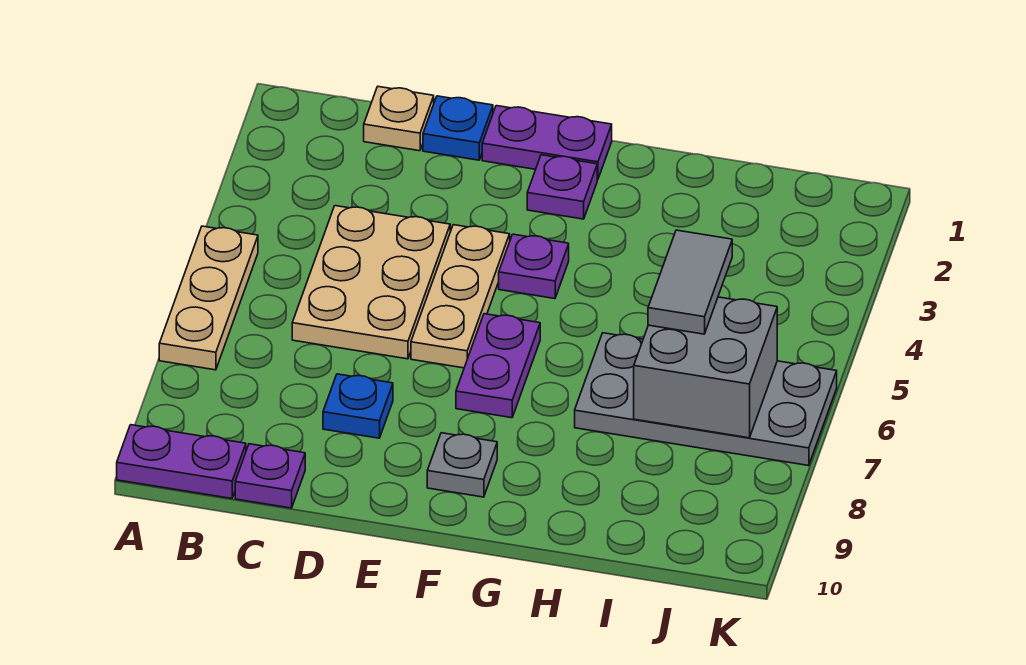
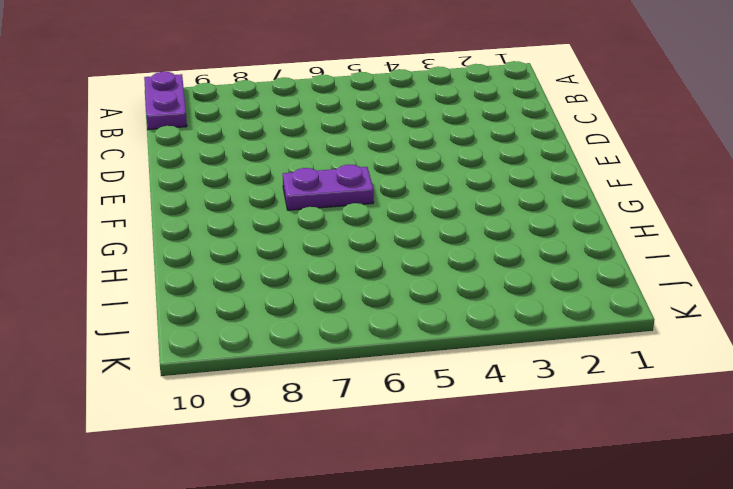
none -> tan 1x3 plate [159,226,258,370]
none -> tan 1x1 plate [364,87,434,151]
none -> tan 2x3 plate [292,206,450,359]

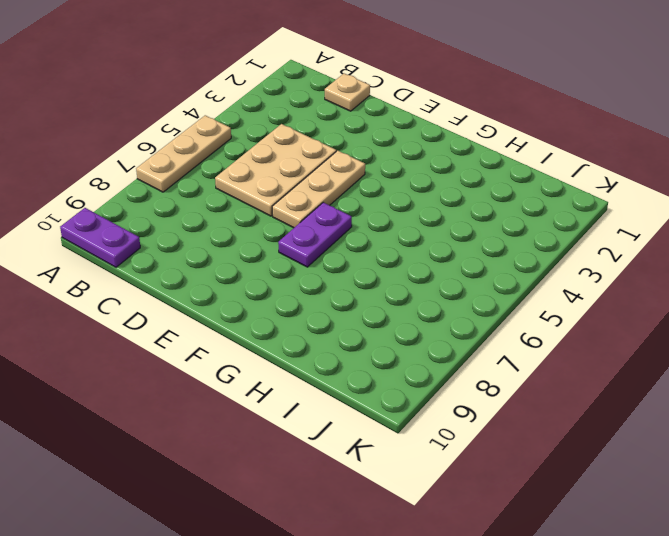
none -> purple 1x1 plate [235,444,305,508]
none -> blue 1x1 plate [423,96,493,160]
none -> blue 1x1 plate [323,374,393,438]

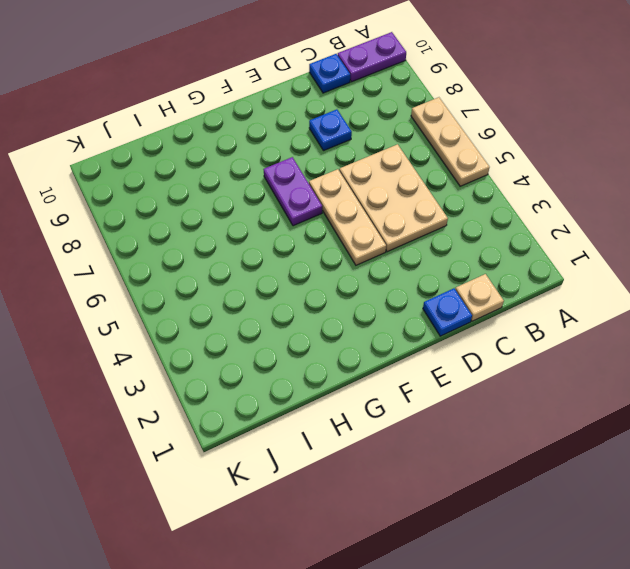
blue 1x1 plate [309,54,350,93] -> purple 1x1 plate [235,444,305,508]
none -> purple 1x2 plate [482,106,612,179]
none -> purple 1x1 plate [527,155,597,219]
none -> purple 1x1 plate [499,234,569,299]

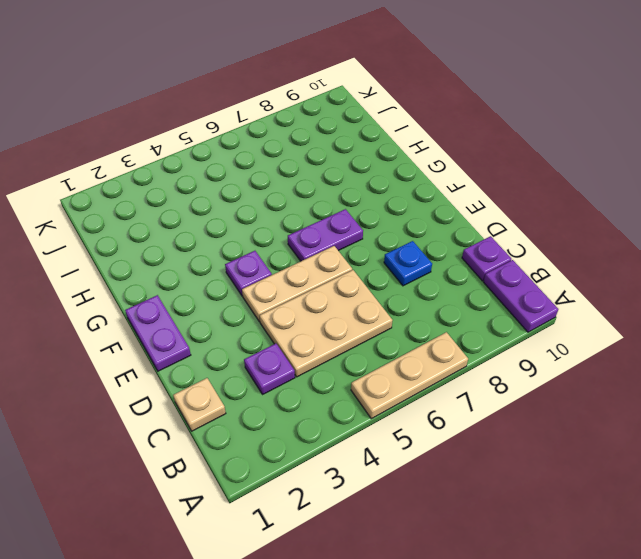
purple 1x1 plate [244,344,295,394] -> purple 1x1 plate moved to [527,155,597,219]
none -> blue 1x1 plate [423,96,493,160]
none -> grey 1x1 plate [427,433,497,497]
none -> grey 2x4 plate [575,333,837,466]

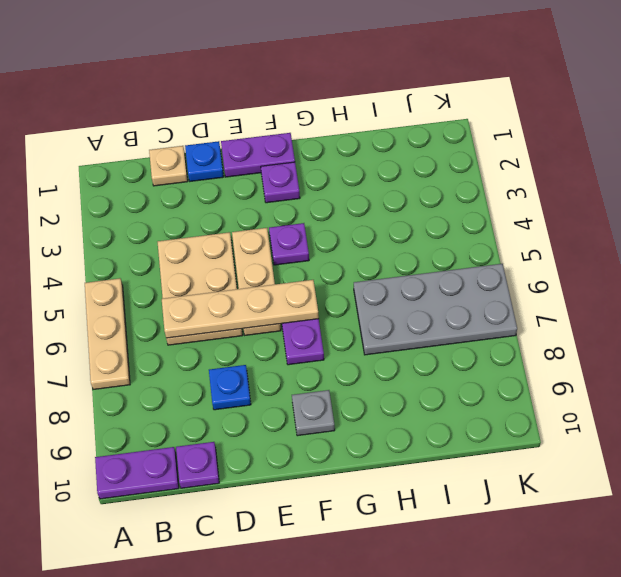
tan 1x4 plate [162,280,319,338] -> none
none -> grey 2x2 brick [634,297,777,438]
none -> grey 1x2 tile [648,230,732,334]

